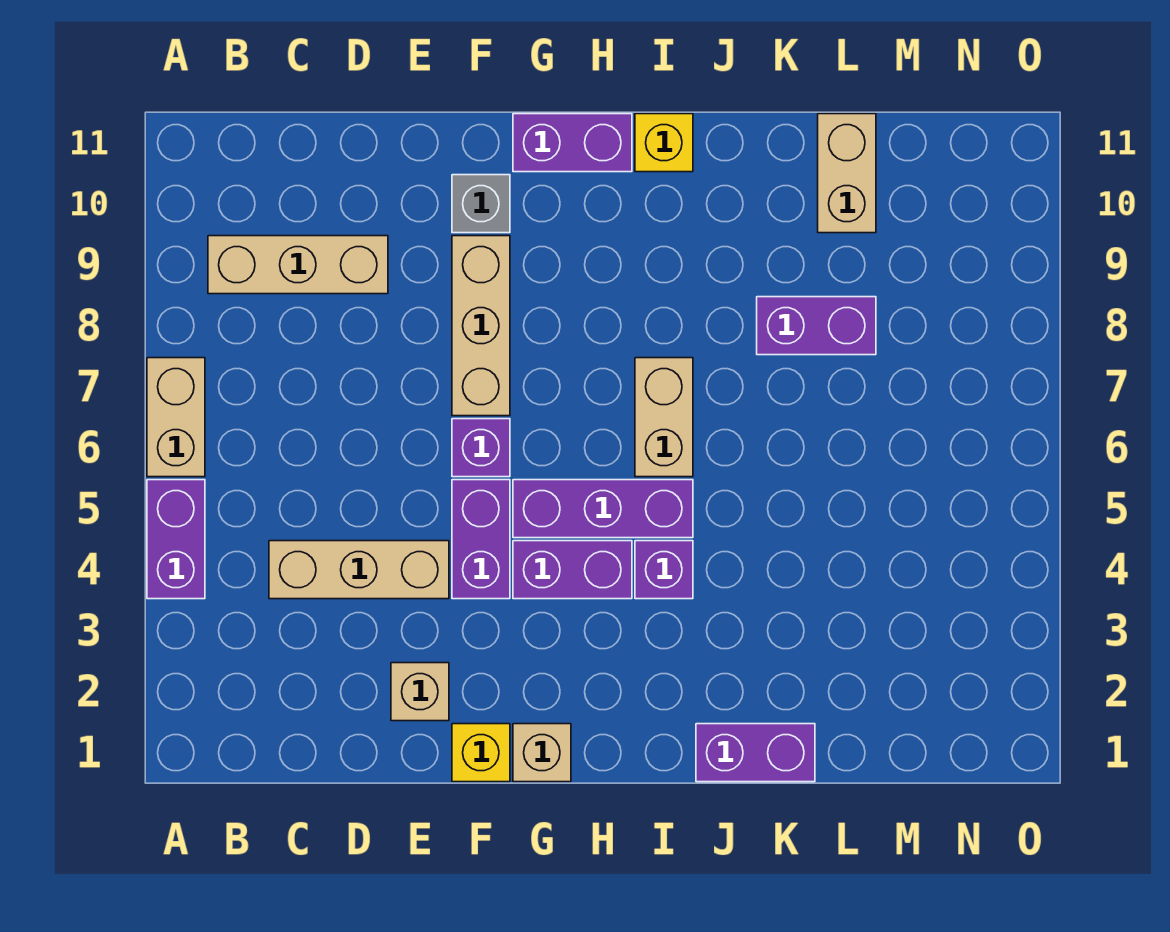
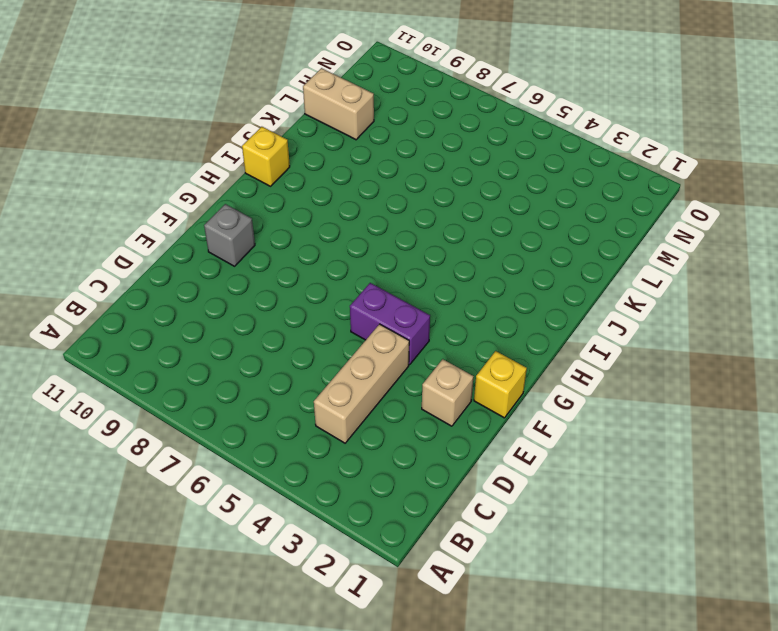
none -> purple 1x2 brick [147,480,205,599]
none -> tan 1x2 brick [147,358,205,477]
none -> tan 1x3 brick [208,236,388,294]

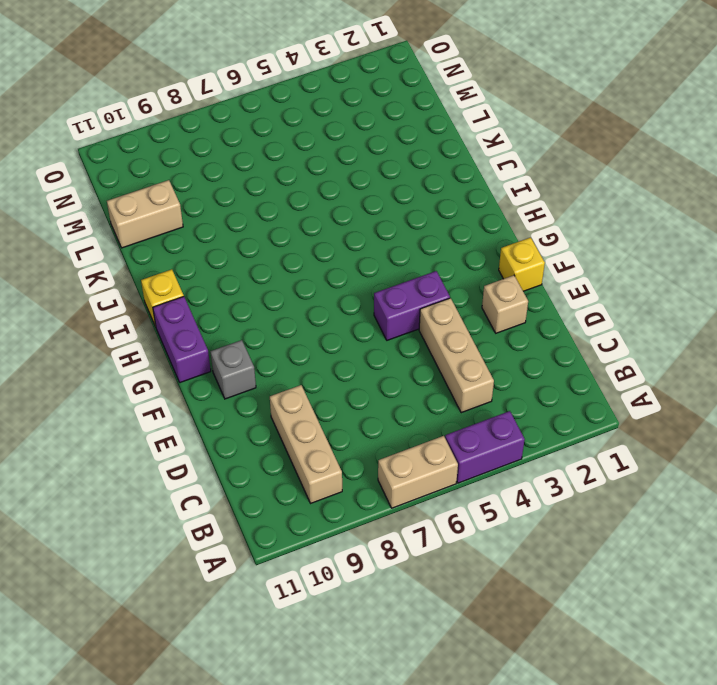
none -> purple 1x1 brick [452,419,510,477]
none -> tan 1x3 brick [452,236,510,416]
none -> tan 1x1 brick [513,724,571,782]

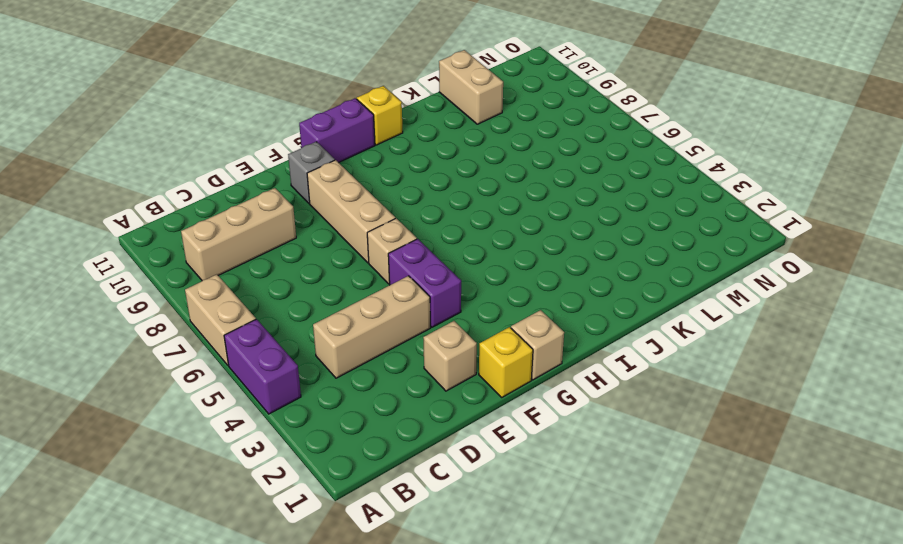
tan 1x1 brick [367,218,417,284] -> purple 1x1 brick [452,419,510,477]
none -> purple 1x2 brick [513,541,632,599]
none -> purple 1x3 brick [513,480,693,538]
none -> purple 1x1 brick [635,541,693,599]

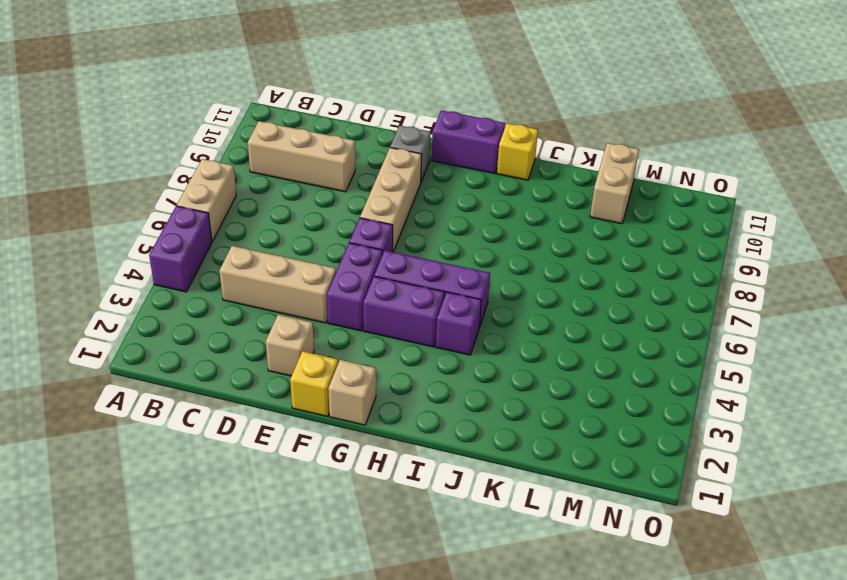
none -> tan 1x2 brick [635,358,693,477]
none -> purple 1x2 brick [696,724,815,782]
none -> purple 1x2 brick [757,297,876,355]

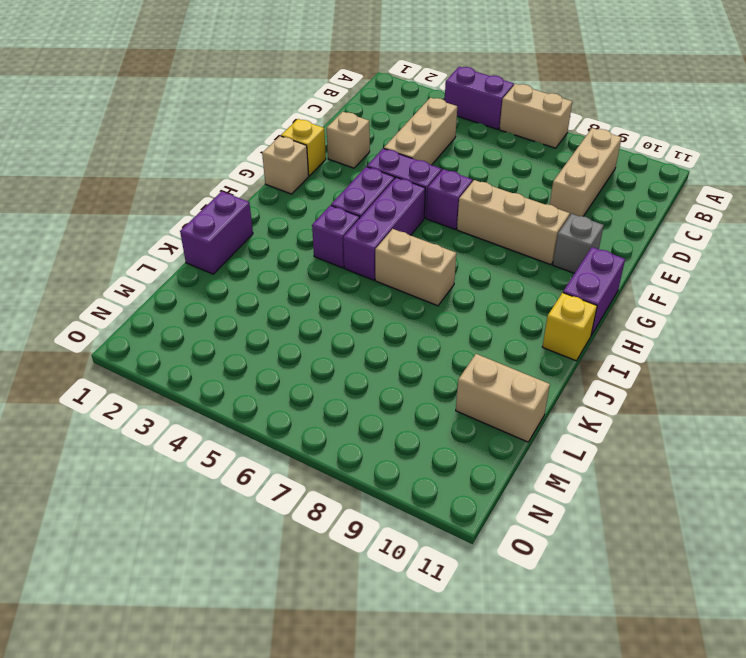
none -> purple 1x2 brick [757,297,876,355]

